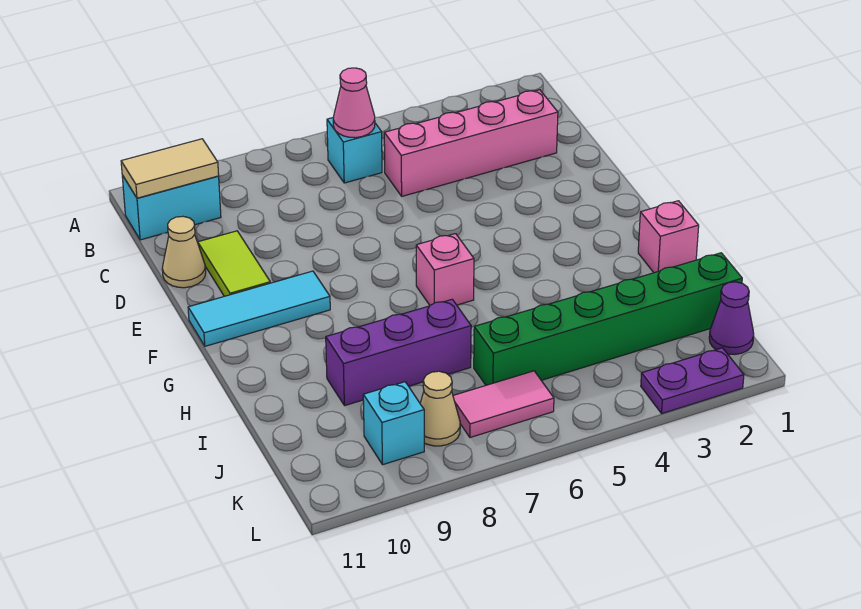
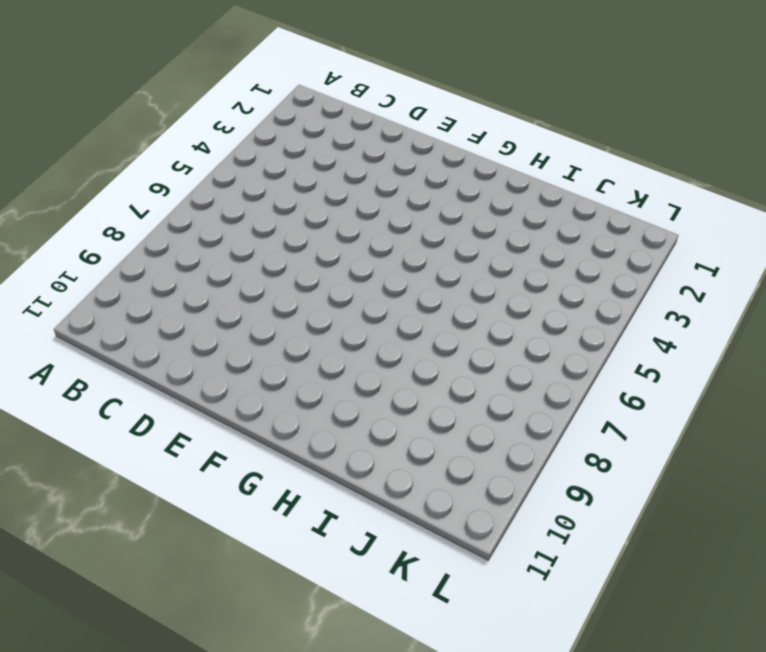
none -> cyan 1x1 brick [327,117,382,183]
none -> cyan 1x2 brick [122,175,221,240]
none -> pink 1x4 brick [384,90,558,196]

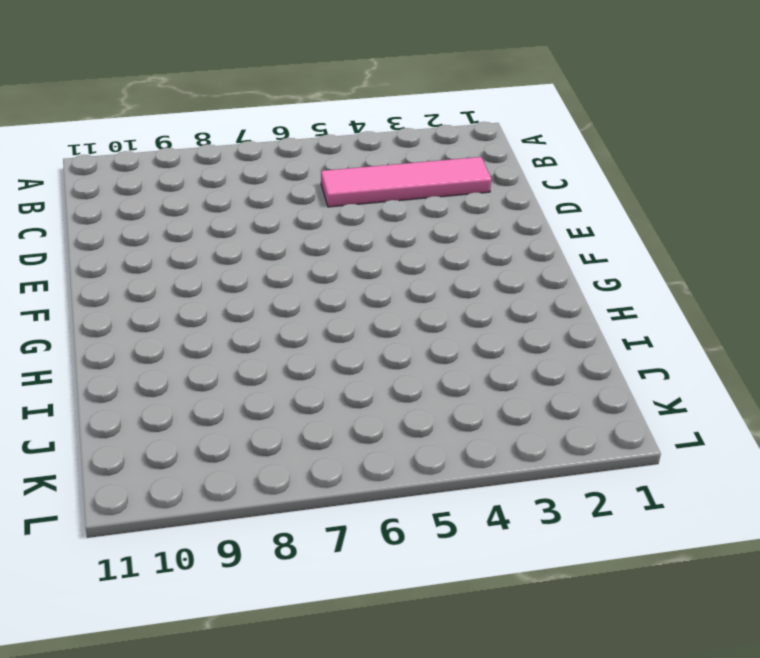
pink 1x4 tile [321,157,491,207] -> pink 1x4 brick [384,90,558,196]
none -> cyan 1x1 brick [327,117,382,183]
none -> cyan 1x2 brick [122,175,221,240]
none -> lime 1x2 tile [198,231,270,296]

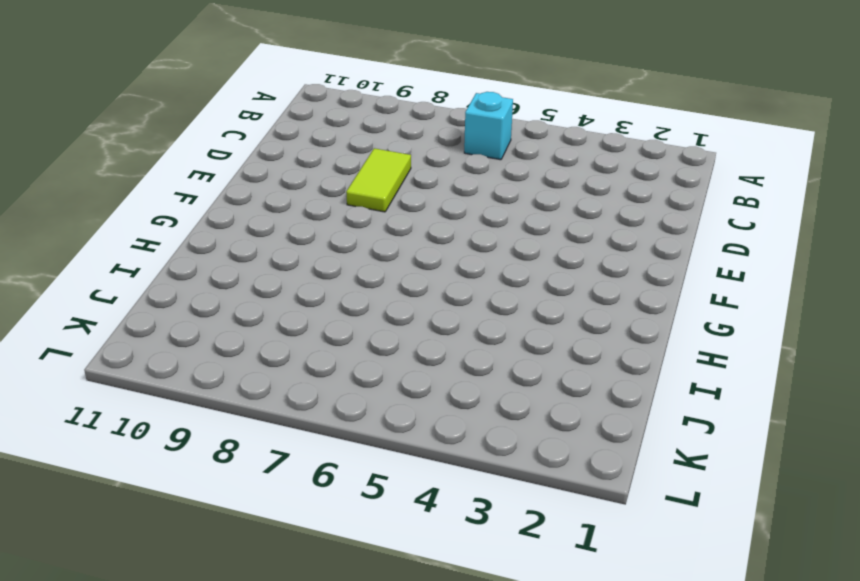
lime 1x2 tile [346,148,411,212] -> lime 1x2 tile moved to [198,231,270,296]
none -> cyan 1x2 brick [122,175,221,240]
none -> pink 1x4 brick [384,90,558,196]
none -> tan 1x1 cone [162,216,206,288]

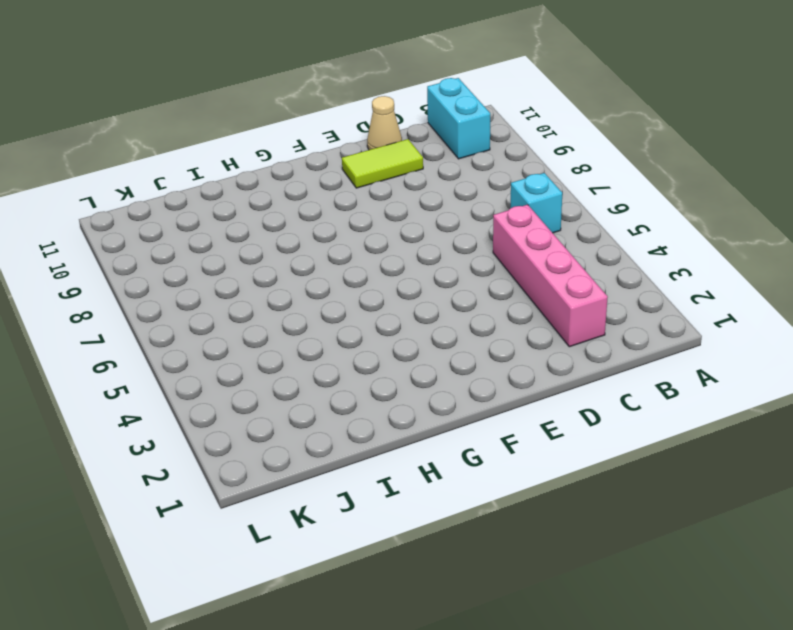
none -> cyan 1x3 tile [188,271,330,346]
none -> pink 1x1 brick [416,234,474,305]
none -> pink 1x1 brick [638,201,699,273]

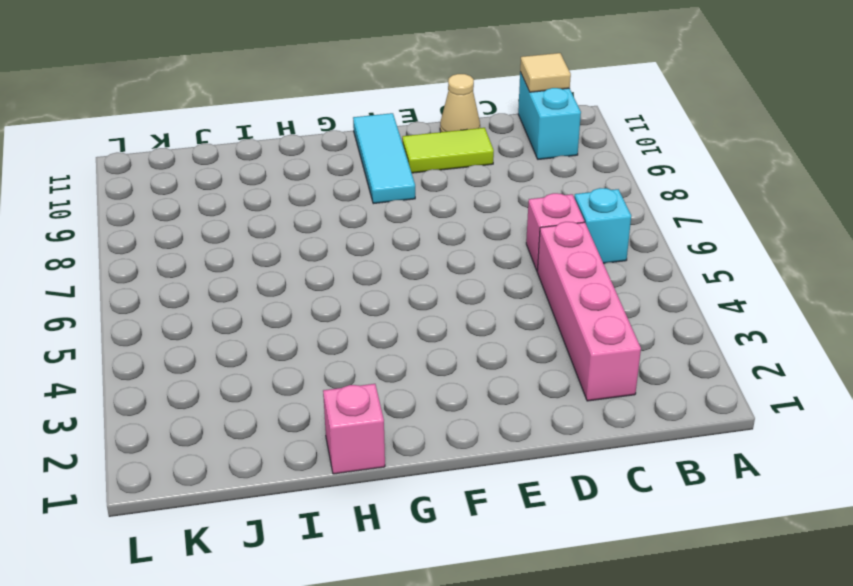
tan 1x1 tile [520,53,571,92] -> tan 1x2 tile [121,139,219,198]
pink 1x1 brick [526,193,584,270] -> pink 1x1 brick moved to [416,234,474,305]
none -> purple 1x3 brick [326,299,471,406]
none -> green 1x6 brick [474,253,742,385]
none -> purple 1x1 cone [709,282,754,354]

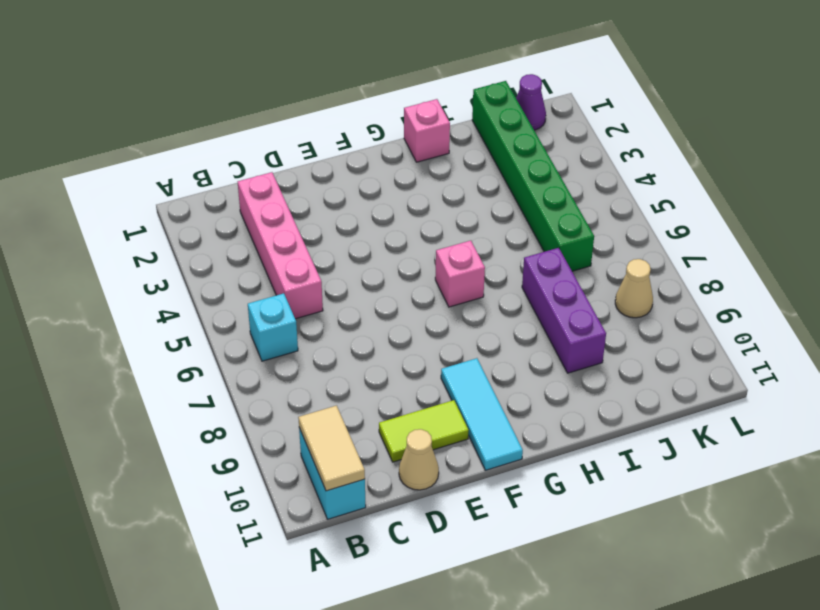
none -> pink 1x2 tile [453,371,554,437]
none -> cyan 1x1 brick [363,382,424,465]
none -> purple 1x2 plate [641,348,744,413]

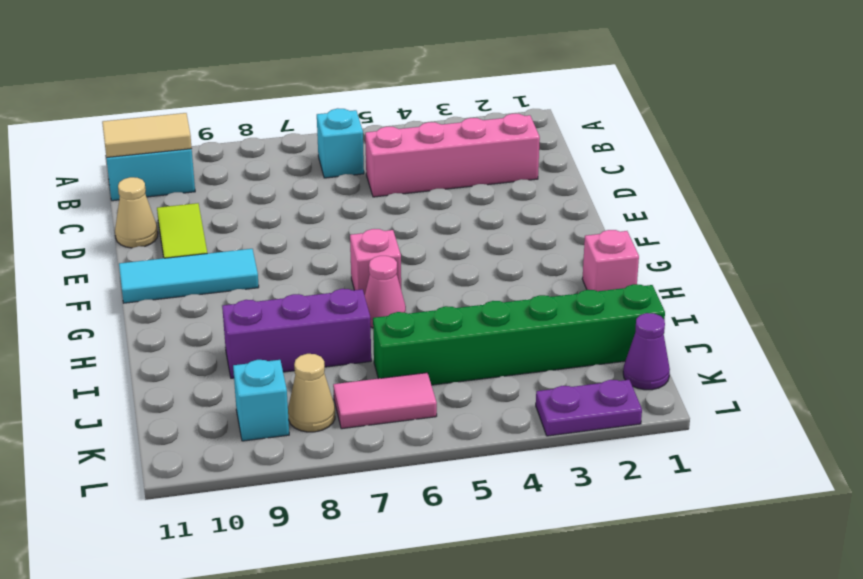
pink 1x1 cone [365,256,406,328] -> pink 1x1 cone moved to [333,68,375,138]

